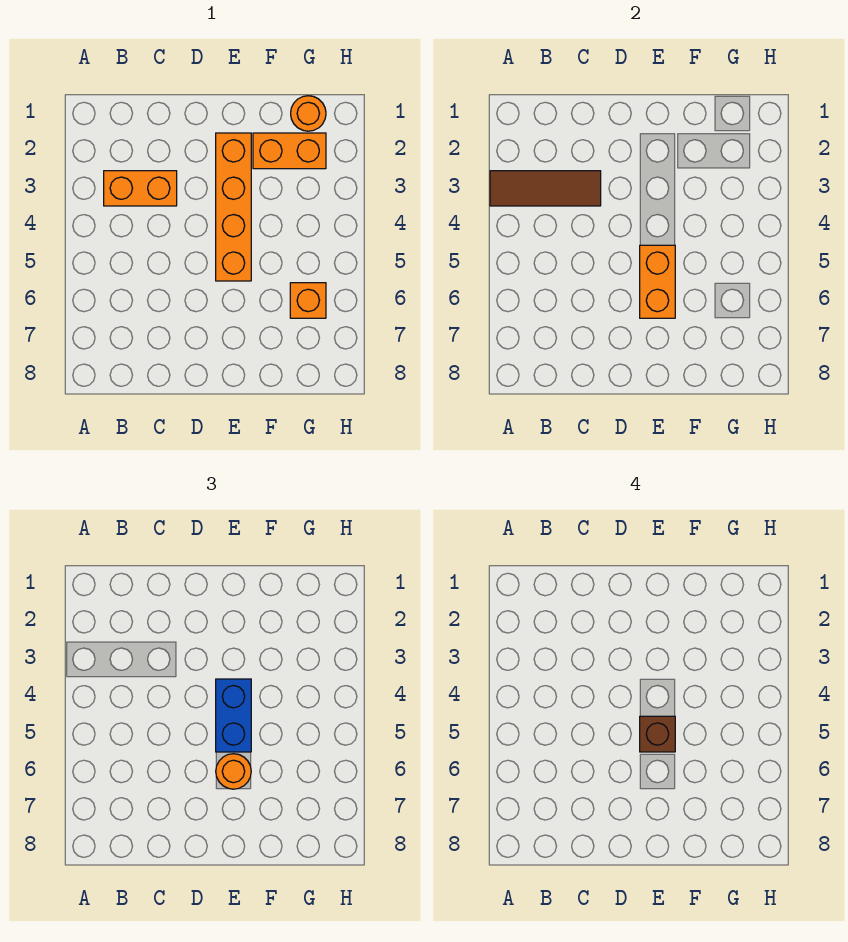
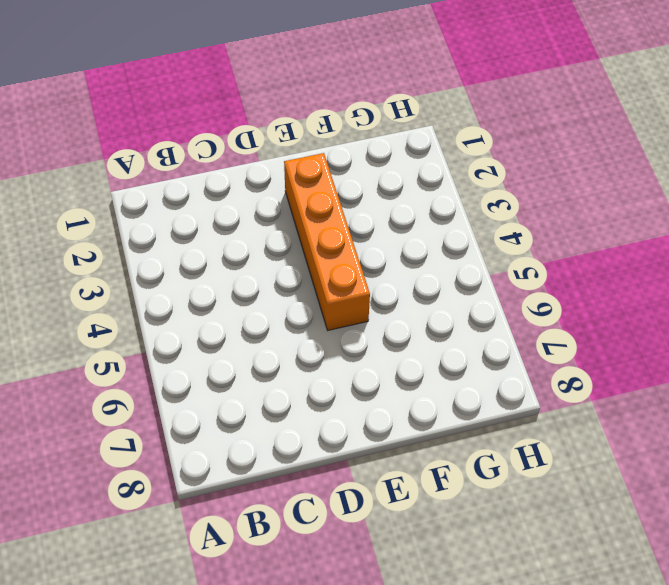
none -> orange 1x2 brick [104,171,177,206]
none -> orange 1x2 brick [253,133,326,169]

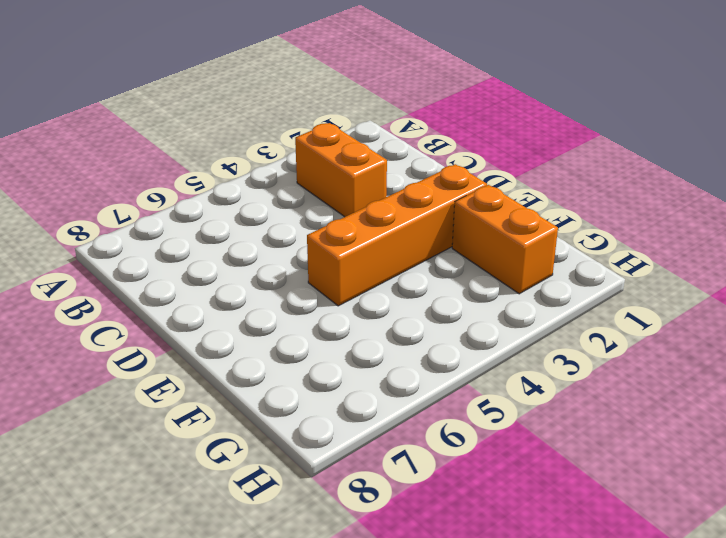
none -> orange 1x1 round brick [291,96,326,131]
none -> orange 1x1 brick [290,283,326,318]

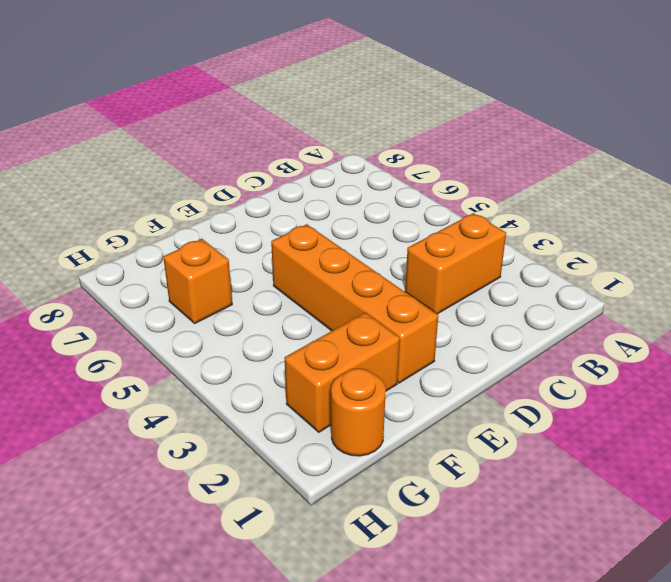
none -> brown 1x3 tile [490,171,601,206]
none -> orange 1x2 brick [640,245,675,318]

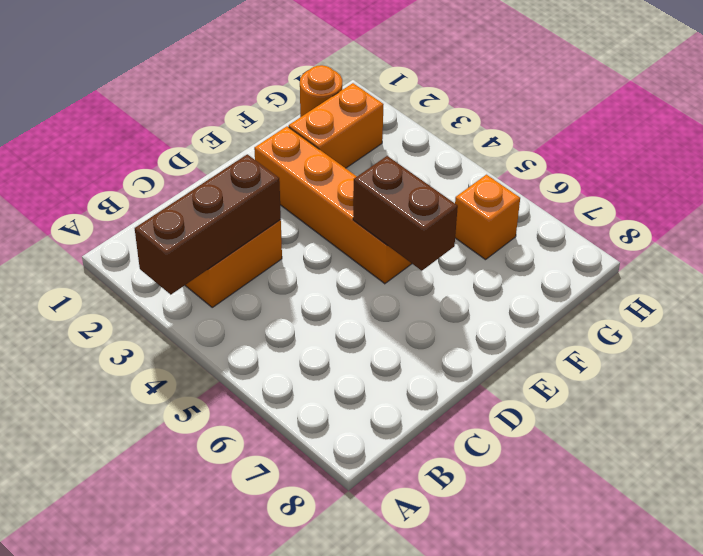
brown 1x3 brick [135,154,281,295] -> brown 1x3 tile [490,171,601,206]
brown 1x2 brick [353,156,458,271] -> orange 1x2 brick [640,245,675,318]
none -> blue 1x2 brick [216,679,251,752]
none -> orange 1x1 round brick [216,754,251,789]

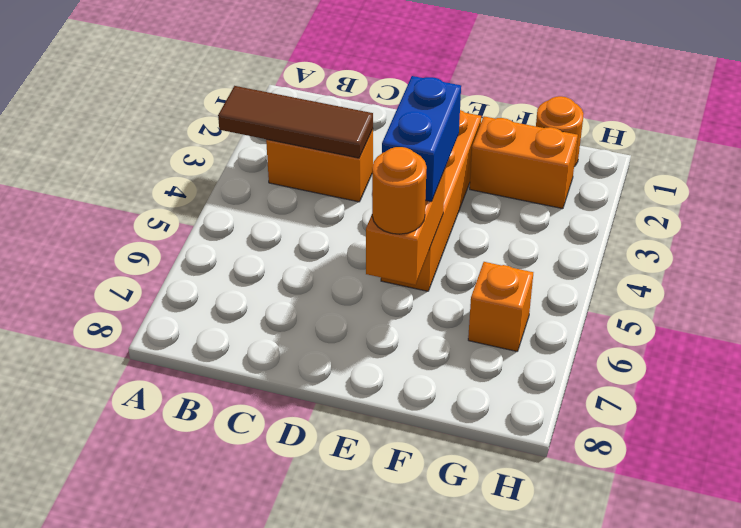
none -> brown 1x1 brick [640,716,675,752]

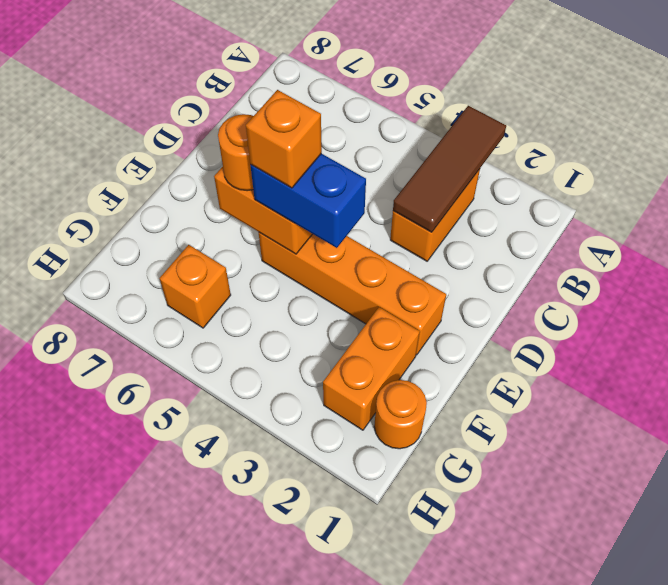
orange 1x1 brick [246,90,322,188] -> brown 1x1 brick [640,716,675,752]

